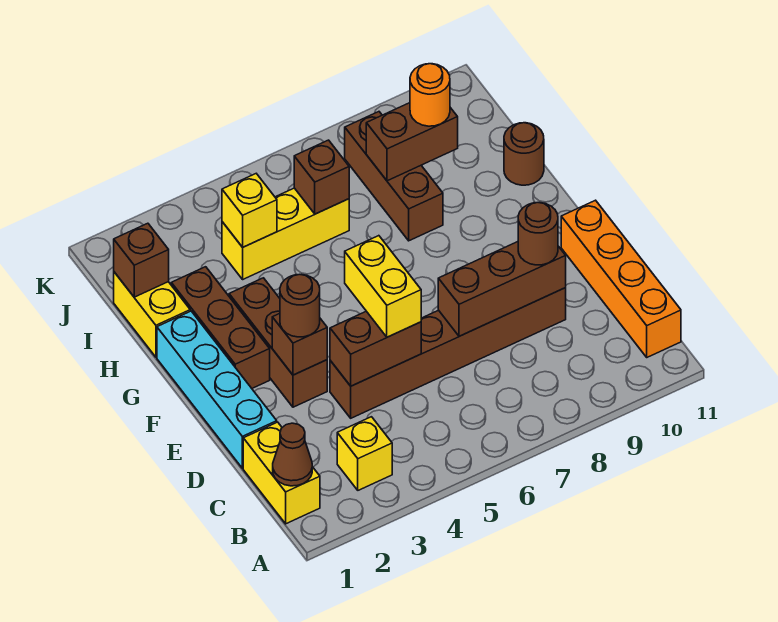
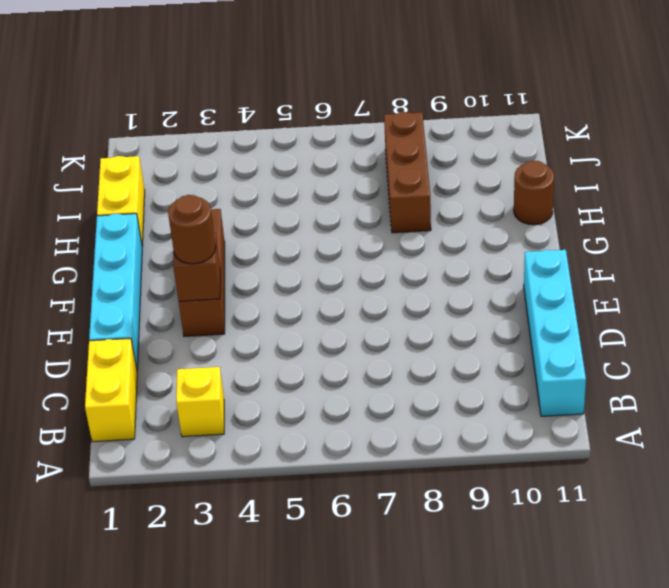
cyan 1x4 brick [524,250,586,416] -> orange 1x4 brick [561,200,681,357]
none -> brown 1x6 brick [330,288,566,418]
none -> brown 1x3 brick [171,267,270,388]
none -> yellow 1x3 brick [222,188,349,279]

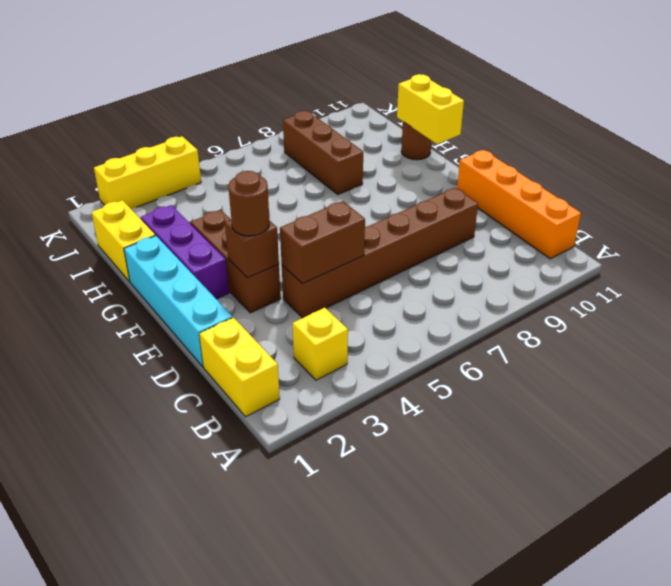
purple 1x3 brick [141,205,229,299] -> brown 1x3 brick [171,267,270,388]
yellow 1x2 brick [397,74,464,144] -> yellow 1x2 brick moved to [345,236,421,337]
yellow 1x3 brick [94,136,201,209] -> yellow 1x3 brick moved to [222,188,349,279]
none -> brown 1x1 cone [273,423,312,486]
none -> brown 1x3 brick [438,242,566,336]
none -> brown 1x1 brick [114,223,169,297]

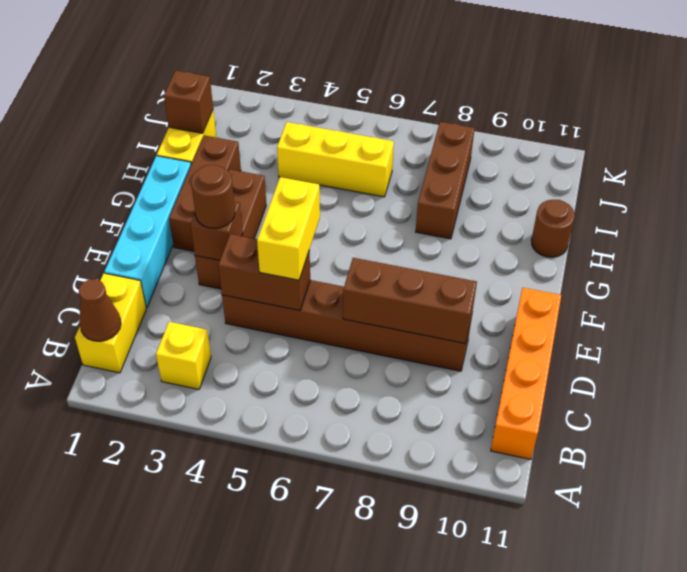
none -> yellow 1x1 brick [222,174,277,247]
none -> brown 1x1 brick [294,140,349,214]
none -> brown 1x2 brick [366,103,458,181]

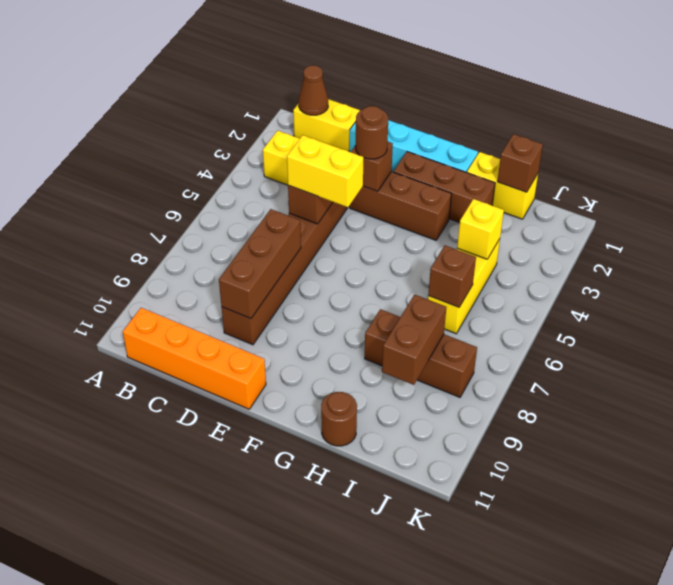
none -> brown 1x1 round brick [518,203,558,265]
none -> orange 1x1 round brick [410,64,450,126]

